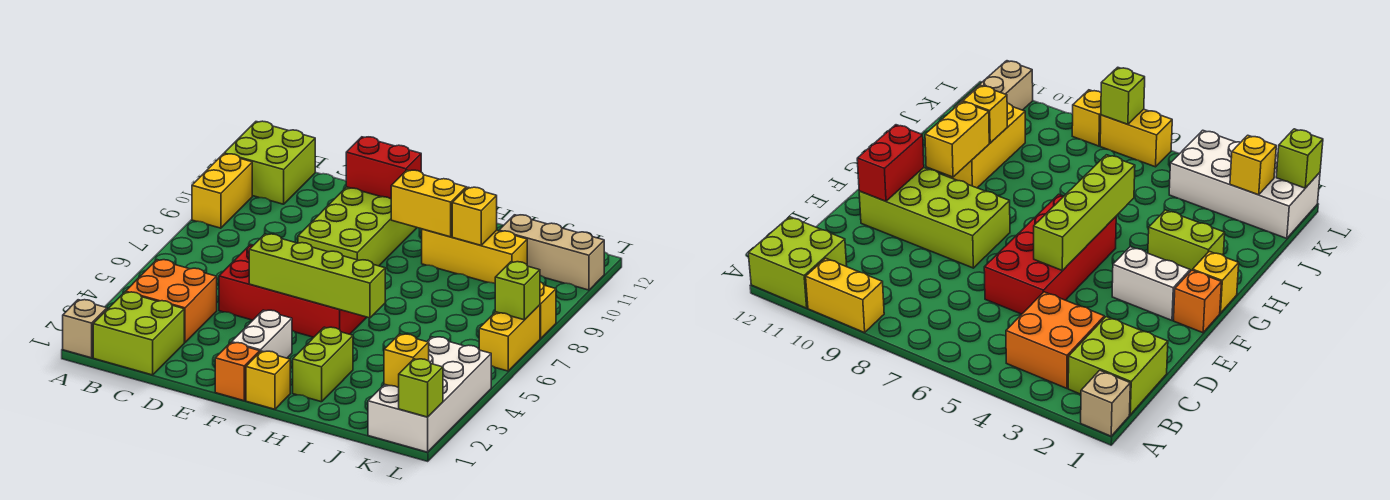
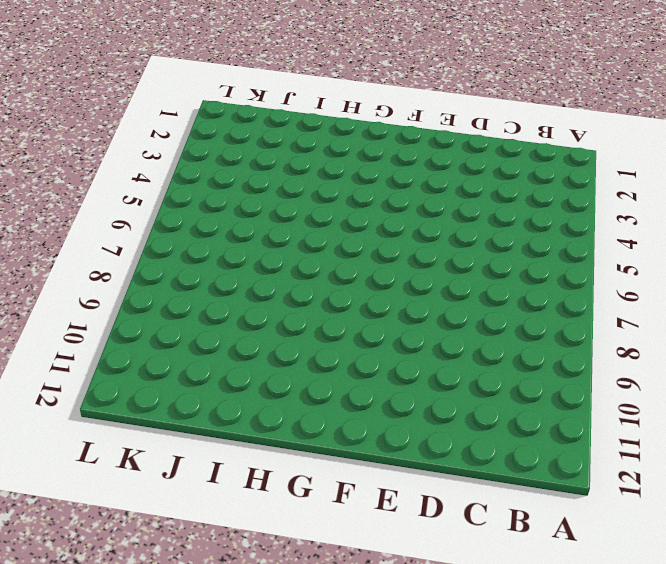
none -> tan 1x1 brick [63,300,107,358]
none -> yellow 1x2 brick [192,154,252,228]
none -> lime 2x2 brick [224,121,315,204]

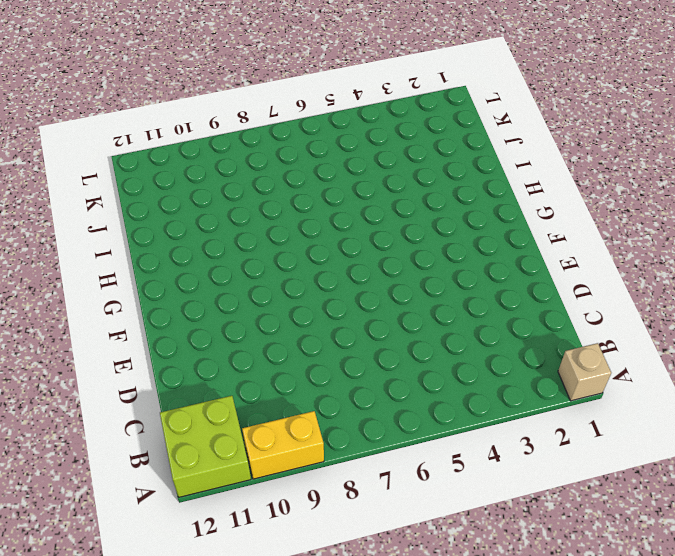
none -> lime 2x2 brick [93,292,184,375]
none -> orange 2x2 brick [125,260,217,343]
none -> red 2x4 brick [219,244,367,337]

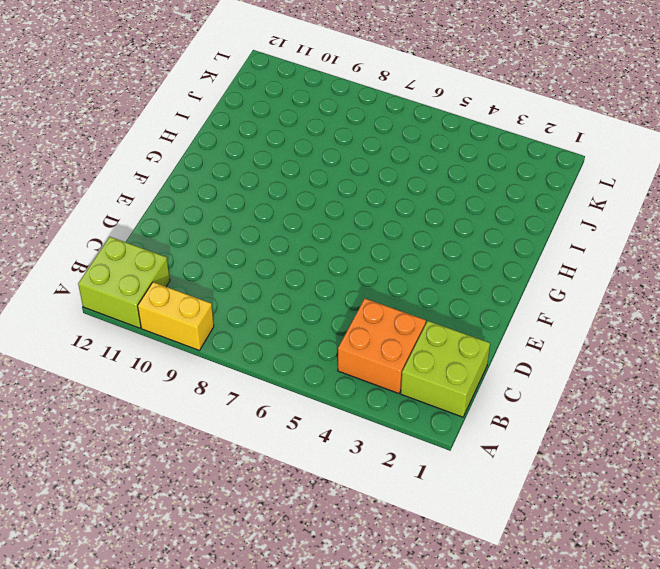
none -> tan 1x1 brick [63,300,107,358]
none -> red 2x4 brick [219,244,367,337]
none -> lime 2x4 brick [298,187,417,266]

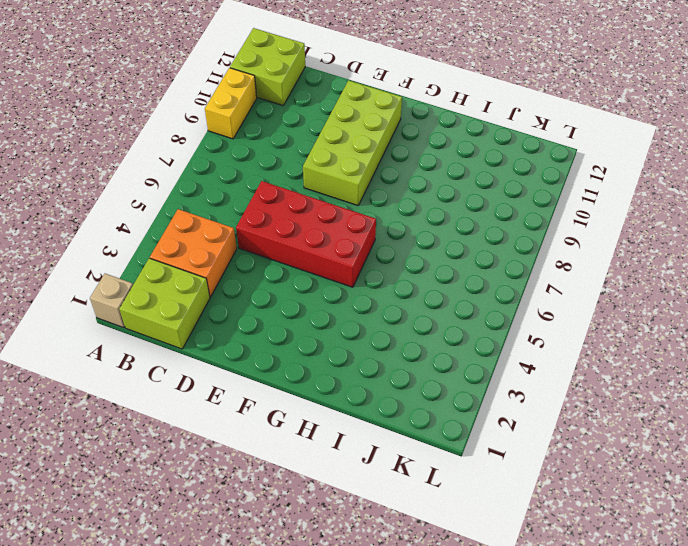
none -> orange 1x1 brick [215,343,260,401]
none -> white 1x2 brick [231,310,292,358]
none -> yellow 1x1 brick [246,351,290,409]

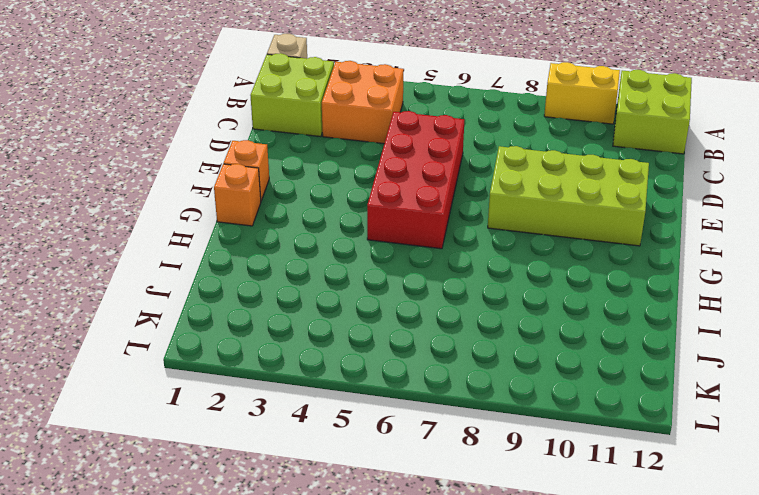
orange 1x1 brick [214,164,261,226] -> yellow 1x1 brick [246,351,290,409]
none -> white 1x2 brick [231,310,292,358]
none -> lime 1x2 brick [293,327,353,402]
none -> yellow 1x3 brick [422,229,527,283]

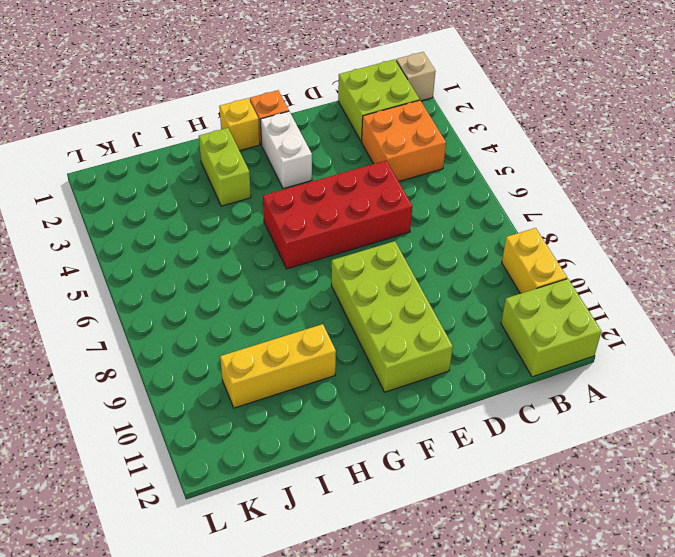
none -> tan 1x3 brick [499,215,604,290]
none -> white 2x4 brick [368,337,491,452]
none -> yellow 1x2 brick [479,305,540,371]

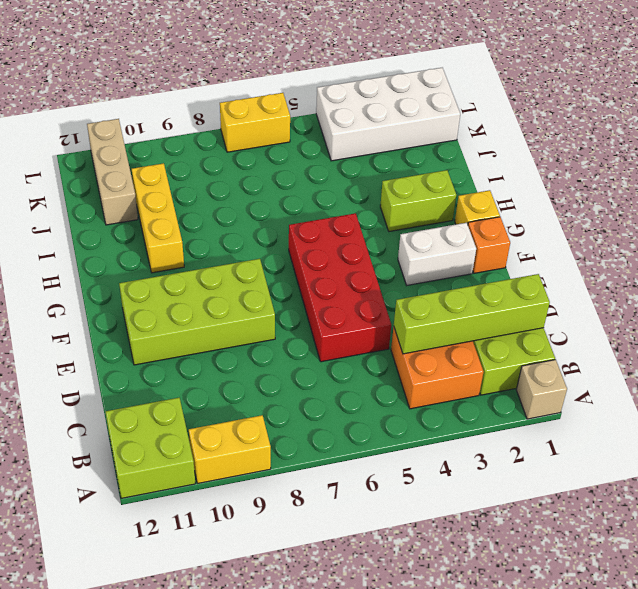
lime 1x4 brick [394,274,550,354] -> lime 1x4 brick turned to [249,234,385,318]
none -> yellow 1x1 brick [540,282,556,339]
none -> red 1x2 brick [346,137,421,199]
none -> yellow 1x2 brick [391,170,466,237]

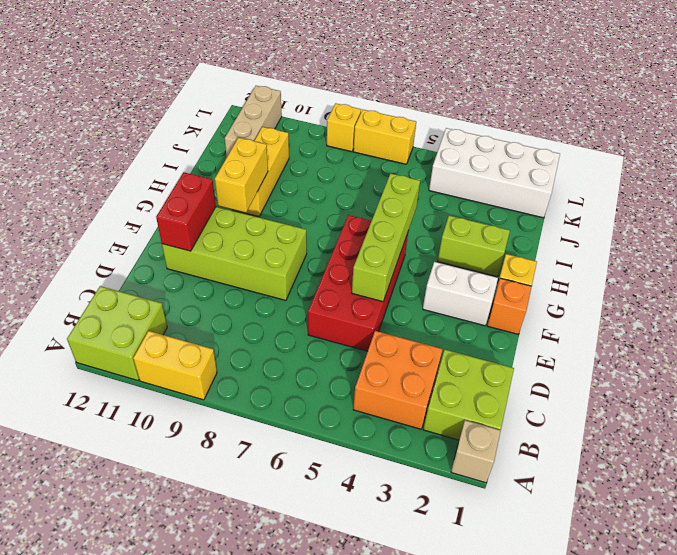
none -> yellow 1x1 brick [452,187,497,245]
none -> yellow 1x1 brick [384,334,429,388]
none -> lime 1x1 brick [399,359,443,417]

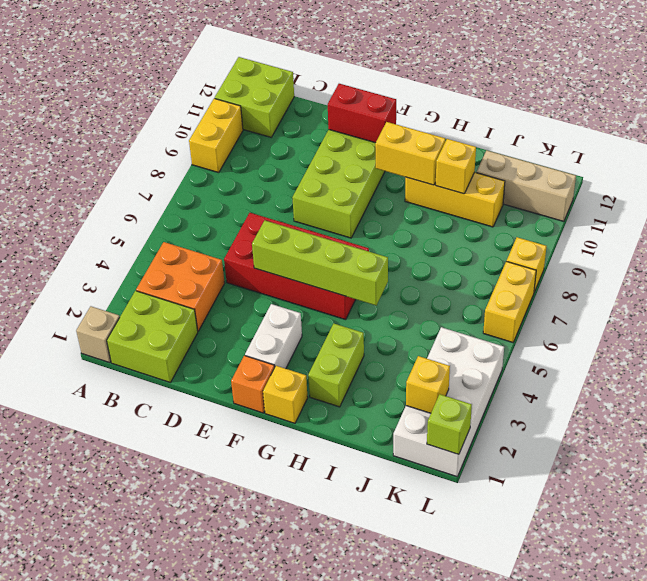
none -> lime 1x1 brick [495,262,540,320]

